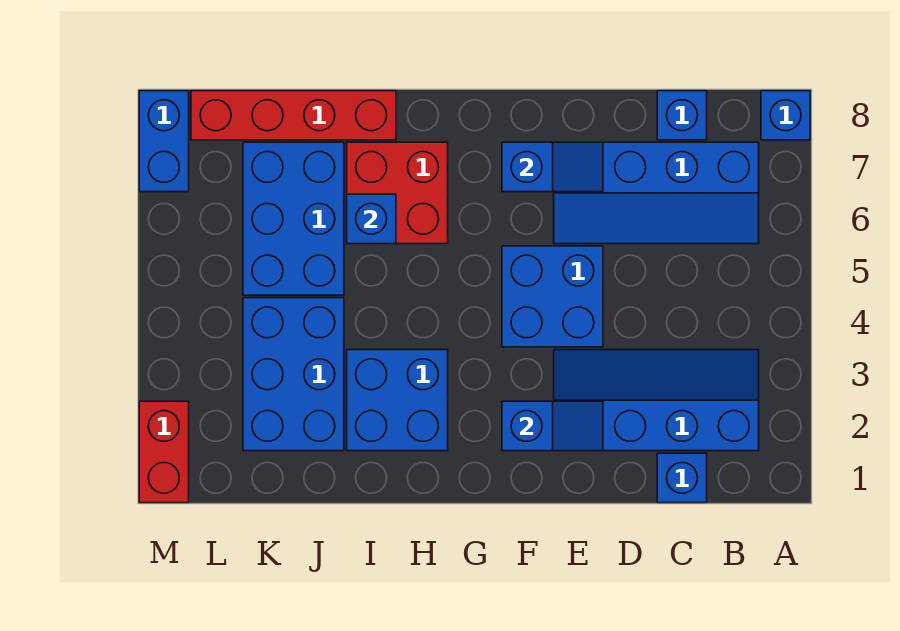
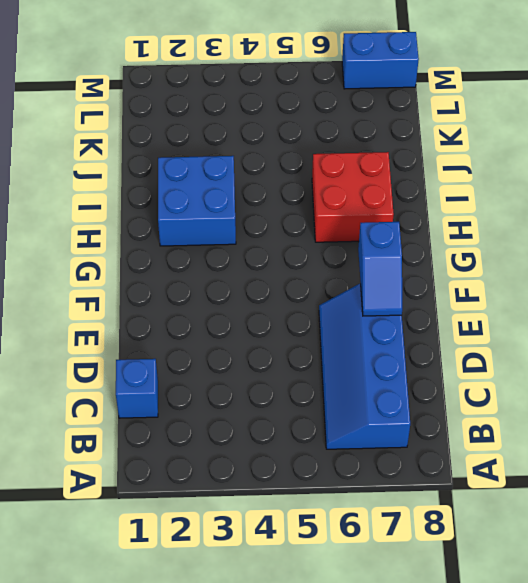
none -> blue 1x1 brick [761,91,810,140]
none -> blue 2x4 slope [554,350,759,451]
none -> blue 1x1 brick [657,91,707,140]

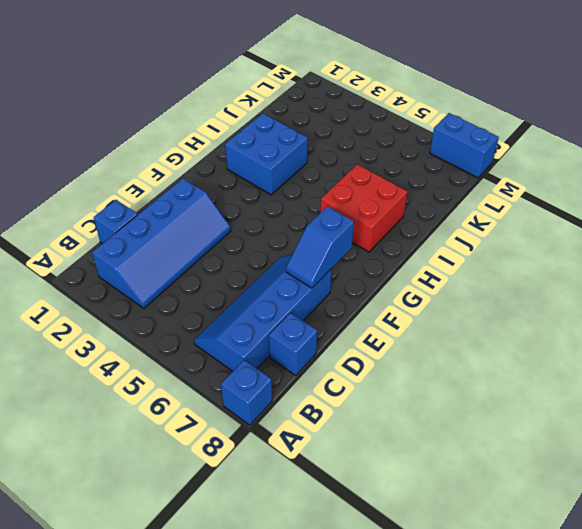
none -> blue 2x2 brick [502,246,603,347]
none -> red 1x4 brick [191,91,396,140]
none -> blue 2x3 brick [243,298,344,451]

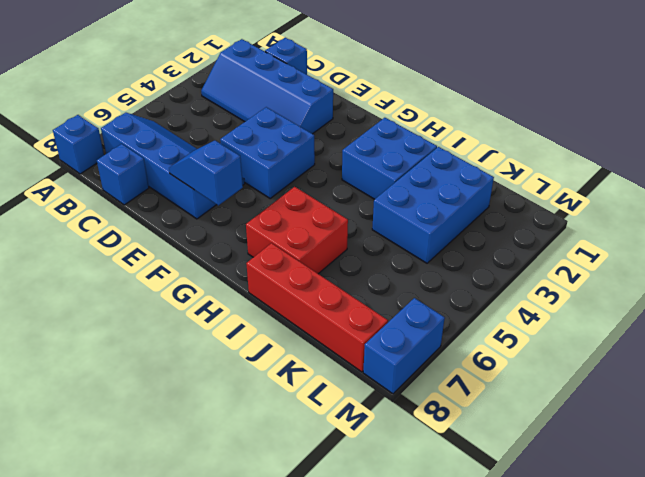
none -> blue 2x3 brick [243,142,344,295]
none -> red 1x2 brick [139,401,189,503]
none -> blue 1x2 slope [502,401,603,451]

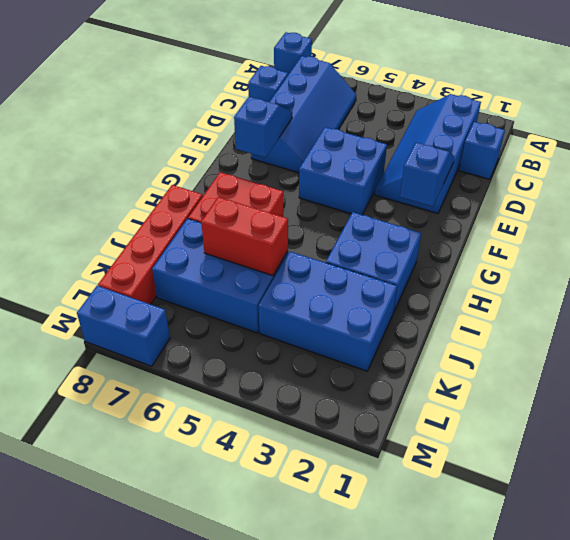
red 1x2 brick [201,197,288,276] -> red 1x2 brick moved to [139,401,189,503]
none -> blue 1x1 brick [347,194,396,244]

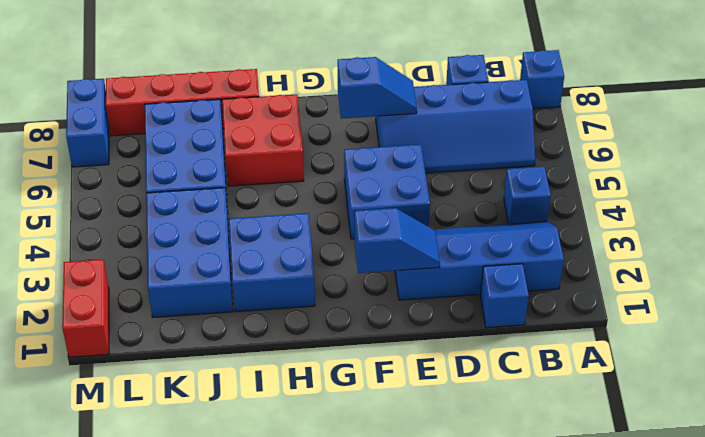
blue 1x1 brick [504,167,551,224] -> blue 1x1 brick moved to [347,194,396,244]

